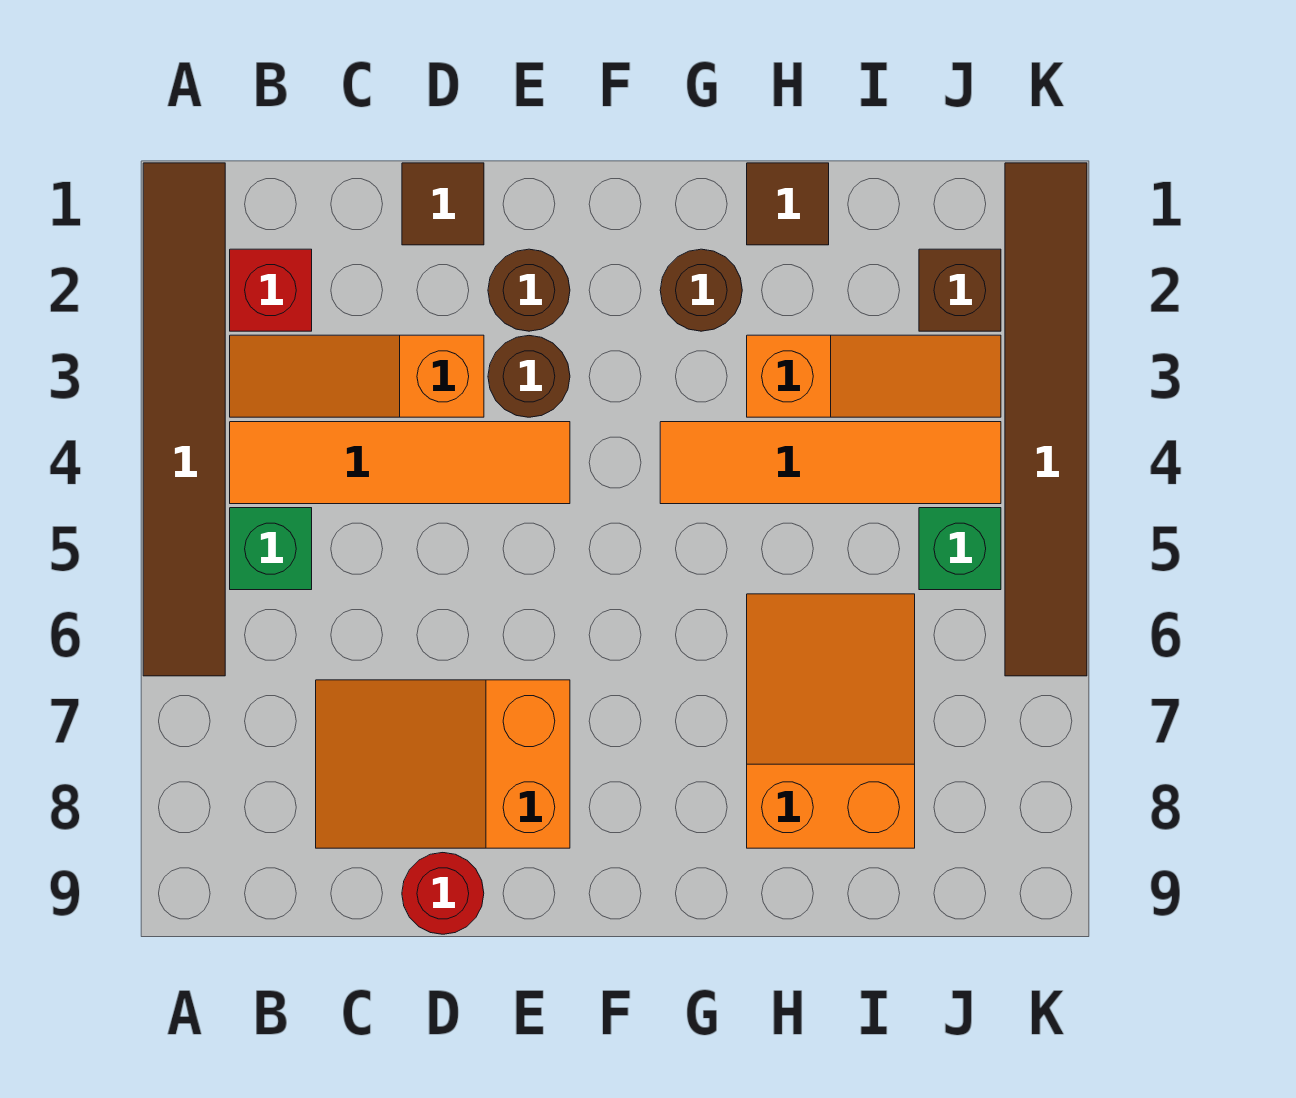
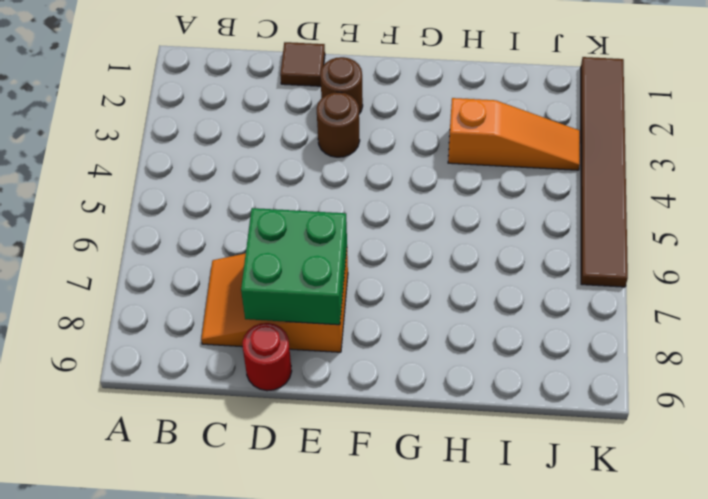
green 2x2 brick [241,208,347,325] -> none
none -> brown 1x6 tile [143,163,225,676]
none -> red 1x1 brick [230,249,312,331]
none -> orange 1x3 slope [230,335,484,417]

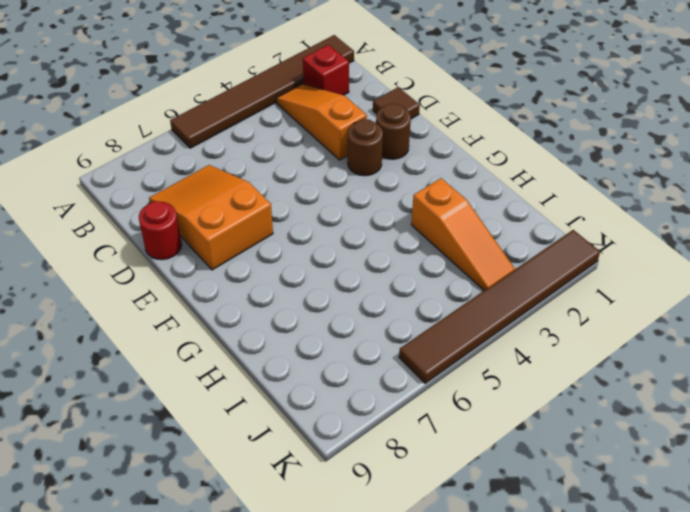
none -> orange 1x4 tile [230,422,570,504]
none -> green 1x1 brick [230,508,312,590]
none -> brown 1x1 round brick [660,249,742,331]

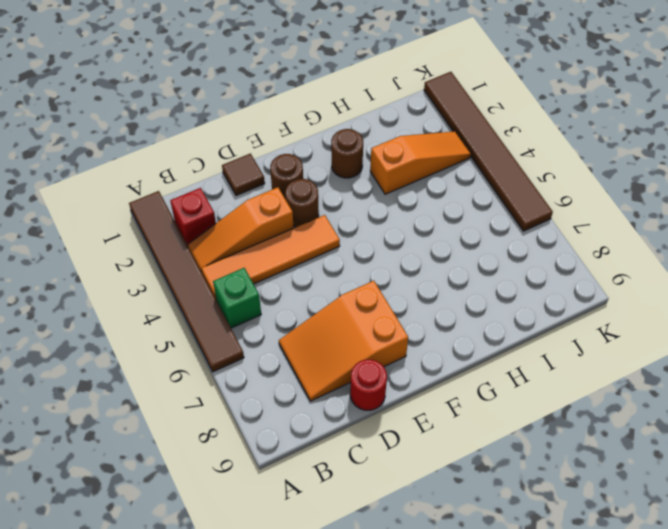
none -> orange 1x4 tile [660,422,1001,504]
none -> brown 1x1 tile [747,163,829,245]
none -> orange 2x3 slope [747,594,915,848]

